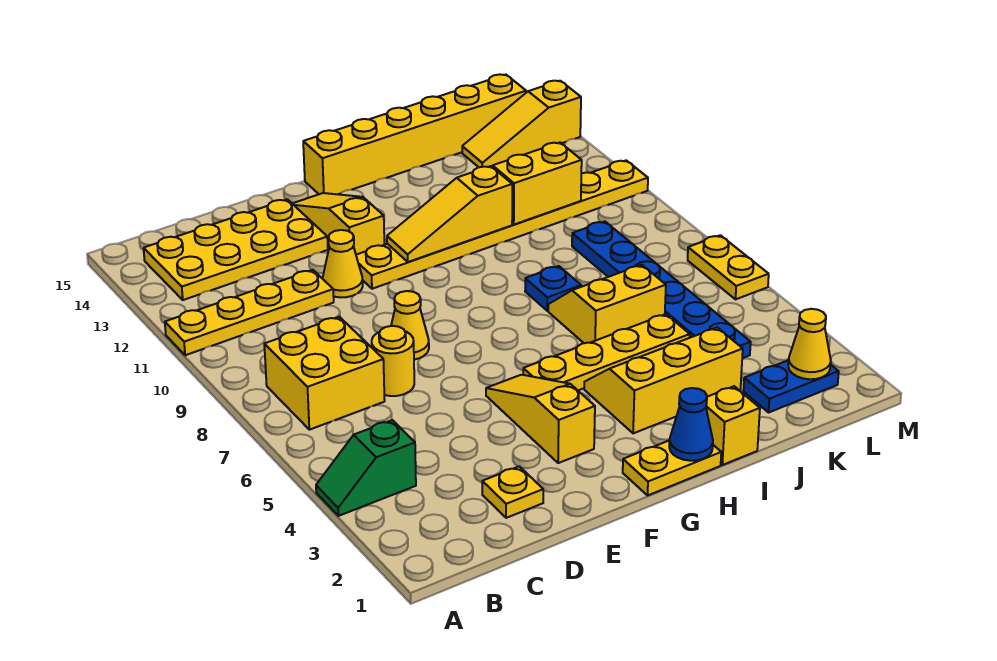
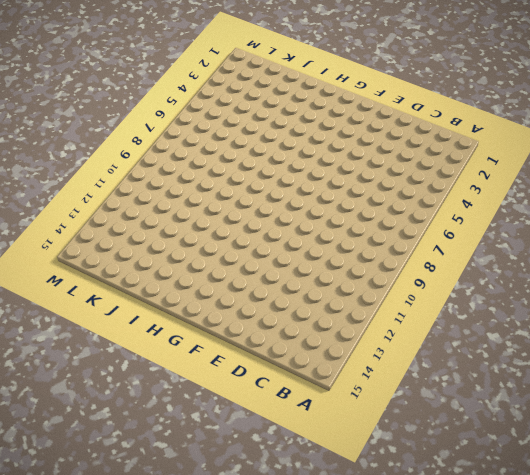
none -> green 1x2 slope [316,420,416,516]
none -> yellow 1x4 plate [165,270,334,355]
none -> yellow 2x2 brick [264,317,385,430]

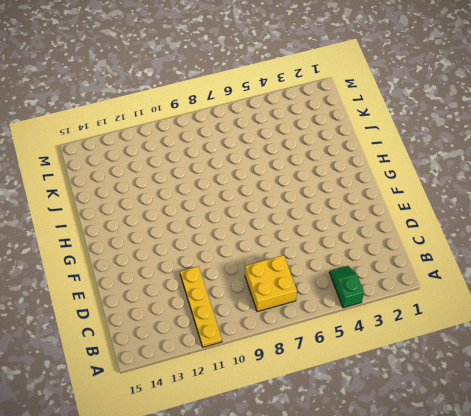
green 1x2 slope [329,266,364,308] -> green 1x2 slope turned to [316,420,416,516]
none -> yellow 2x4 plate [144,199,328,300]
none -> yellow 1x1 plate [482,466,543,518]
none -> yellow 1x1 round brick [372,326,414,396]

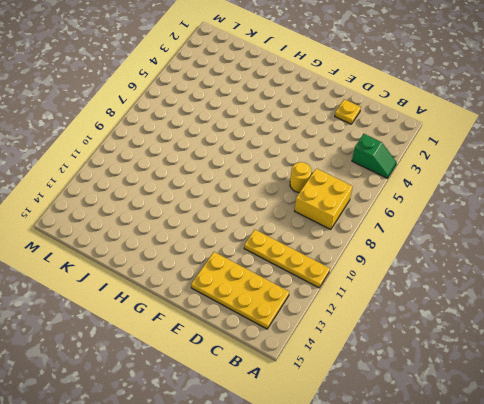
none -> yellow 1x1 cone [391,291,429,360]
none -> yellow 1x1 cone [323,230,363,297]
none -> yellow 1x3 slope [486,375,595,463]

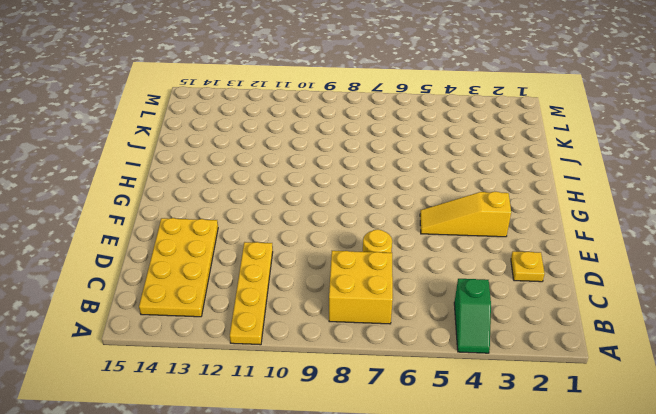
none -> yellow 1x1 cone [391,291,429,360]
none -> yellow 1x1 cone [323,230,363,297]
none -> yellow 1x8 plate [356,160,648,289]

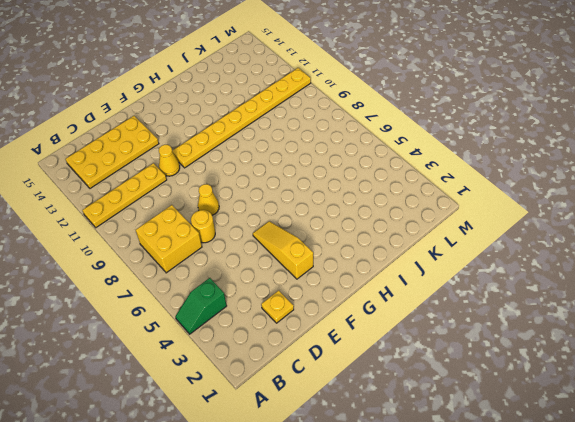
none -> yellow 1x3 slope [292,193,384,255]
none -> yellow 1x2 plate [623,441,721,495]
none -> yellow 1x4 plate [523,314,690,390]

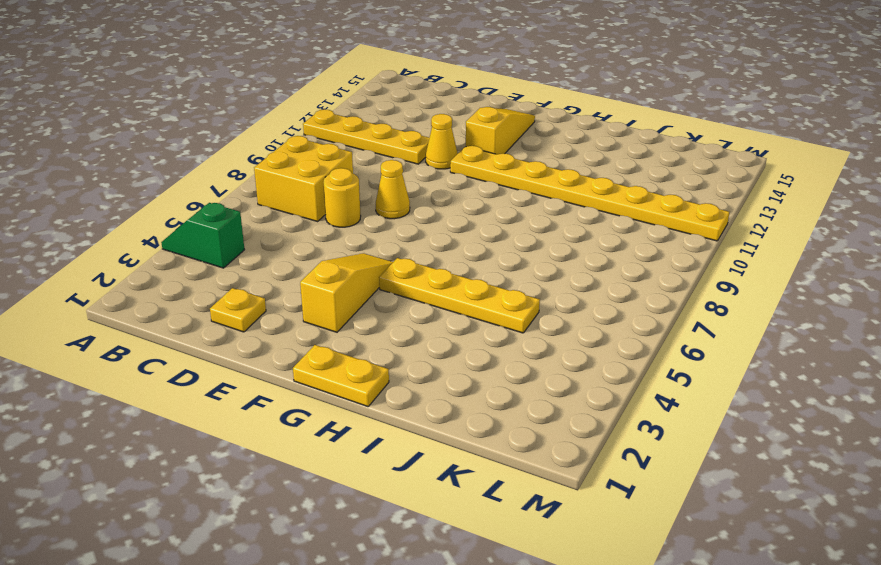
none -> yellow 2x4 plate [144,199,328,300]
none -> yellow 1x6 brick [303,74,526,194]
none -> yellow 2x3 slope [584,327,743,433]

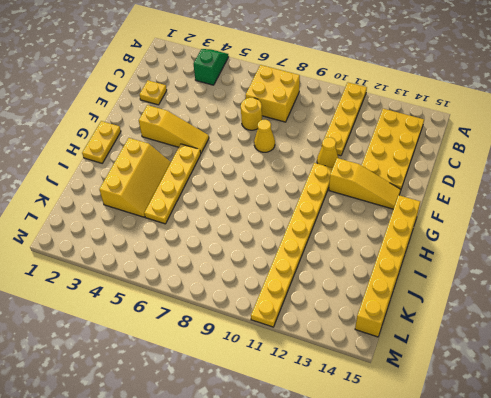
none -> yellow 1x1 brick [706,386,760,465]
none -> yellow 2x2 slope [548,265,666,343]
none -> blue 1x1 plate [525,266,581,311]

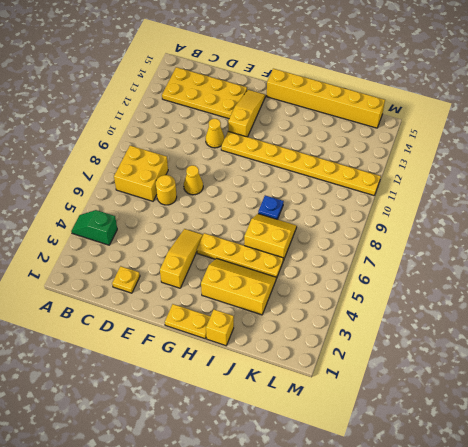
none -> yellow 1x4 plate [165,270,334,355]
none -> blue 1x2 plate [743,360,839,412]
none -> blue 1x6 plate [572,221,751,358]

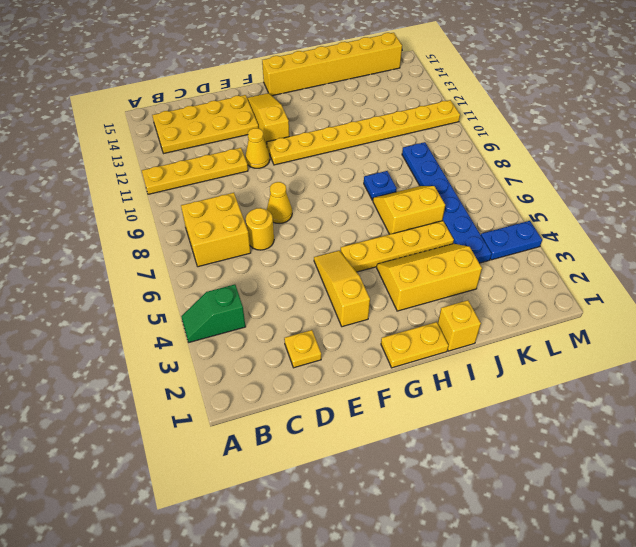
blue 1x2 plate [481,221,542,260] -> blue 1x2 plate moved to [743,360,839,412]
none -> yellow 1x3 slope [462,81,581,167]
none -> yellow 1x2 plate [688,235,769,299]
none -> yellow 1x3 slope [387,166,512,262]

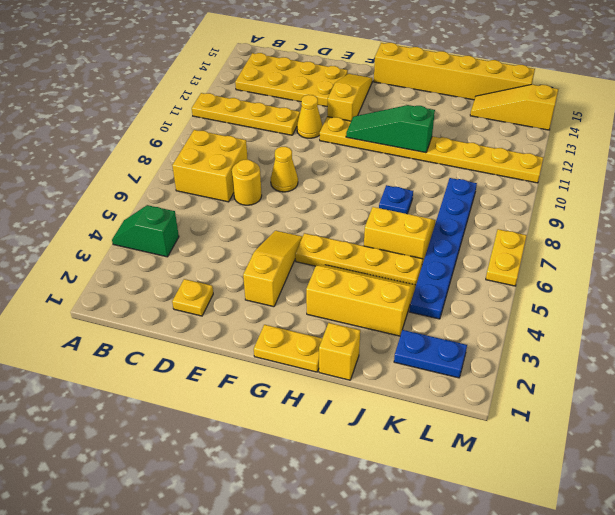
green 1x3 slope [346,105,435,153] -> yellow 1x3 slope [387,166,512,262]
none -> blue 1x1 cone [669,388,713,461]
none -> yellow 1x2 brick [493,142,582,224]
none -> yellow 1x1 cone [788,309,831,379]

